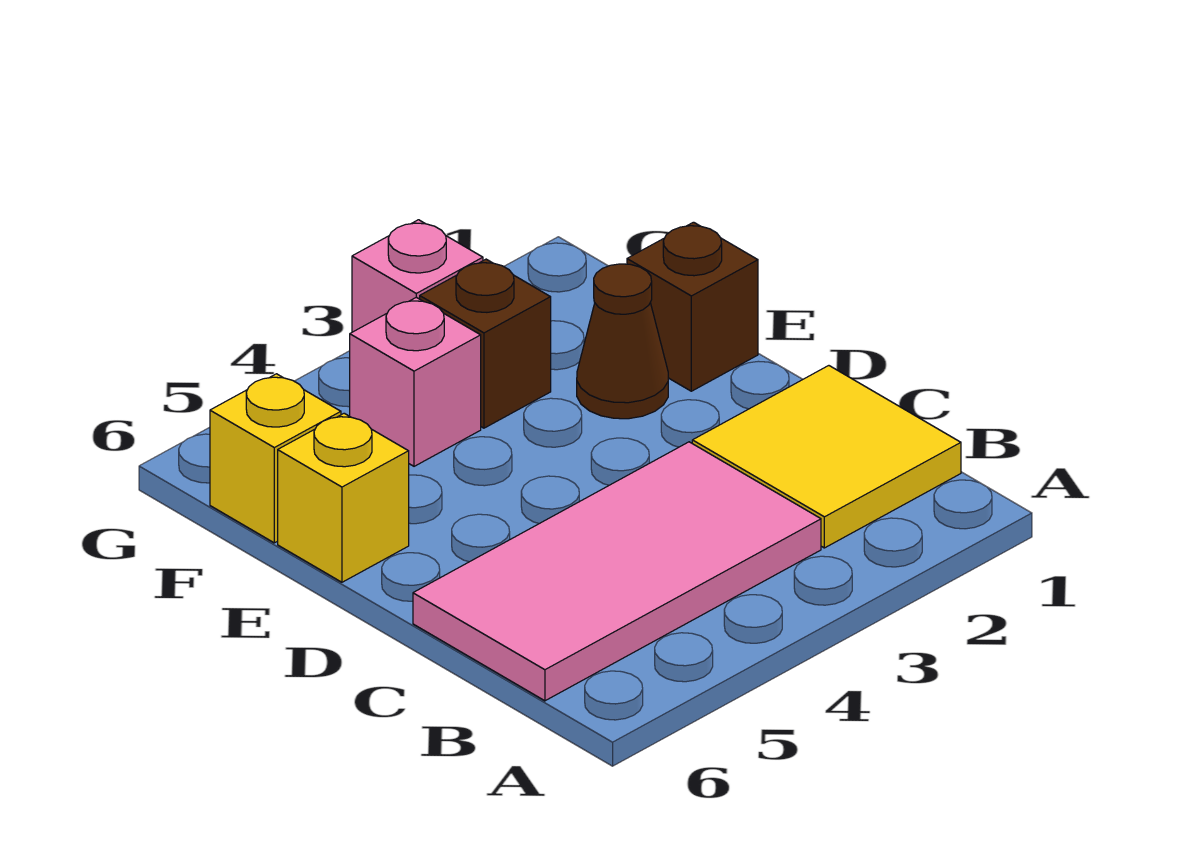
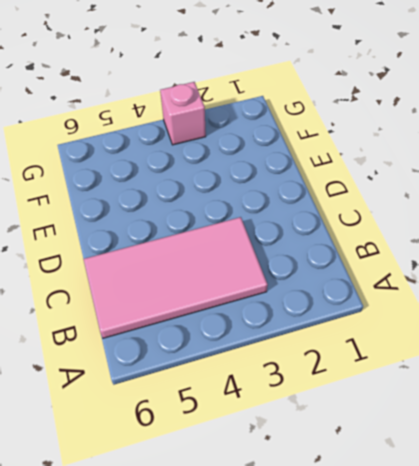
none -> yellow 2x2 tile [692,366,961,548]
none -> brown 1x1 brick [627,222,758,391]

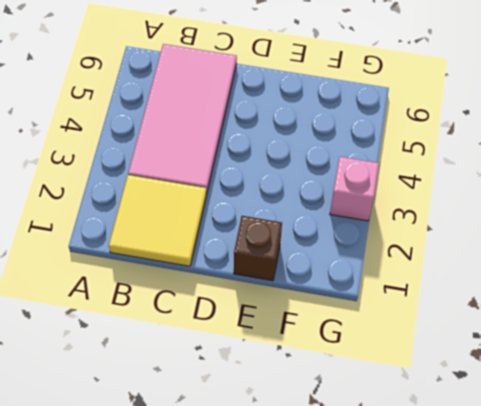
none -> brown 1x1 cone [577,264,668,419]
none -> yellow 1x1 brick [278,413,409,582]

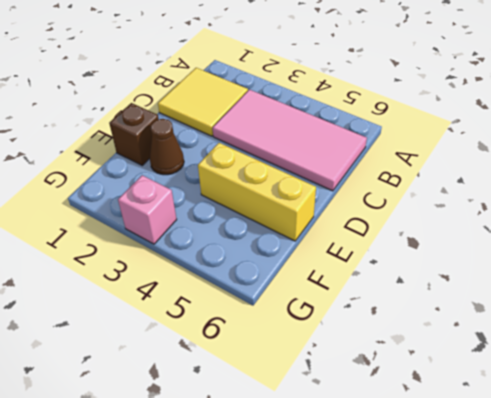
yellow 1x3 brick [198,143,316,241] -> yellow 1x1 brick [278,413,409,582]
none -> brown 1x1 brick [420,259,551,428]
none -> pink 1x1 brick [350,297,481,466]

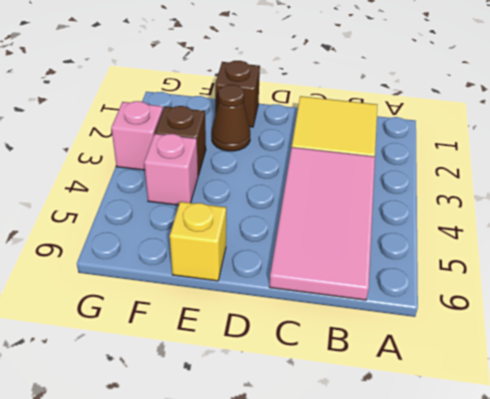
none -> yellow 1x1 brick [210,374,341,543]

